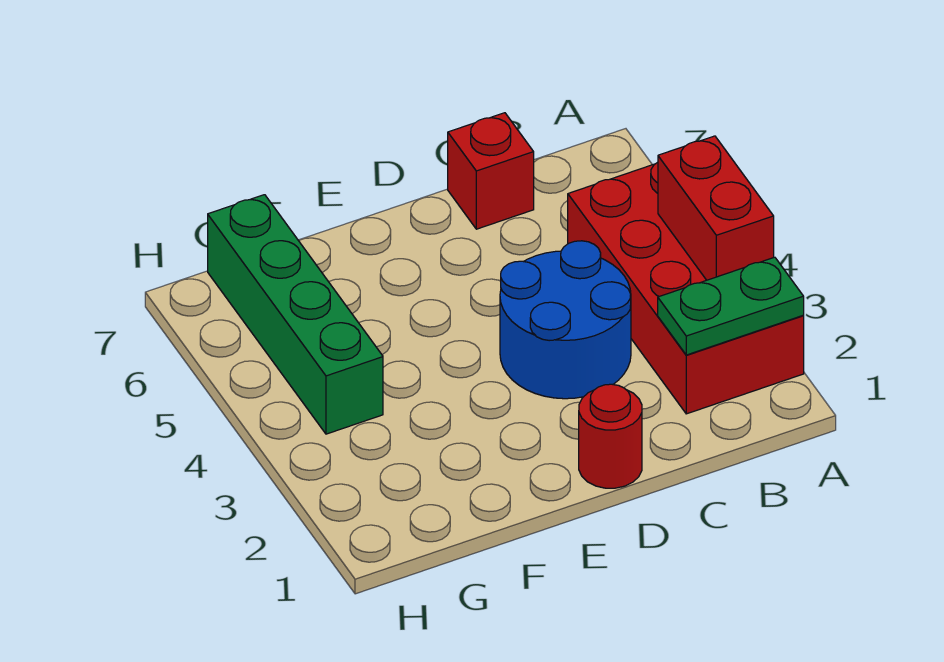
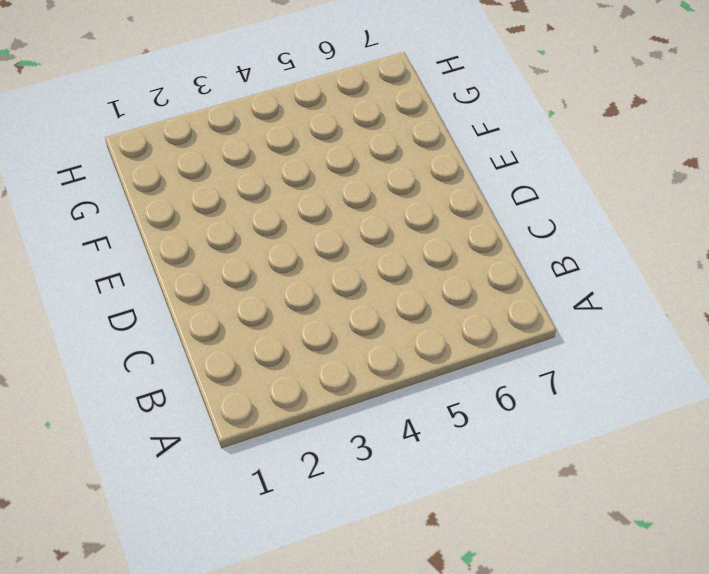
none -> red 2x4 brick [568,162,804,414]
none -> blue 2x2 round brick [500,241,631,399]

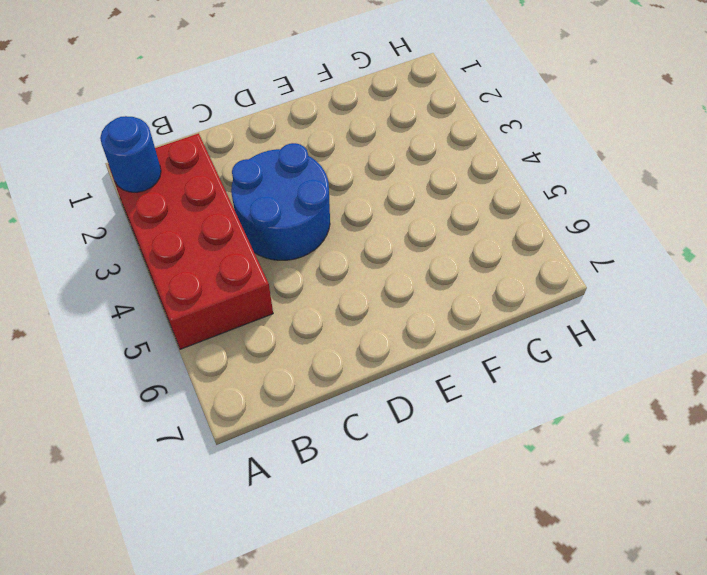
blue 1x1 round brick [100,116,161,192] -> green 1x2 plate [658,257,804,355]
none -> red 1x1 brick [448,113,534,229]
none -> red 1x1 round brick [579,384,642,488]

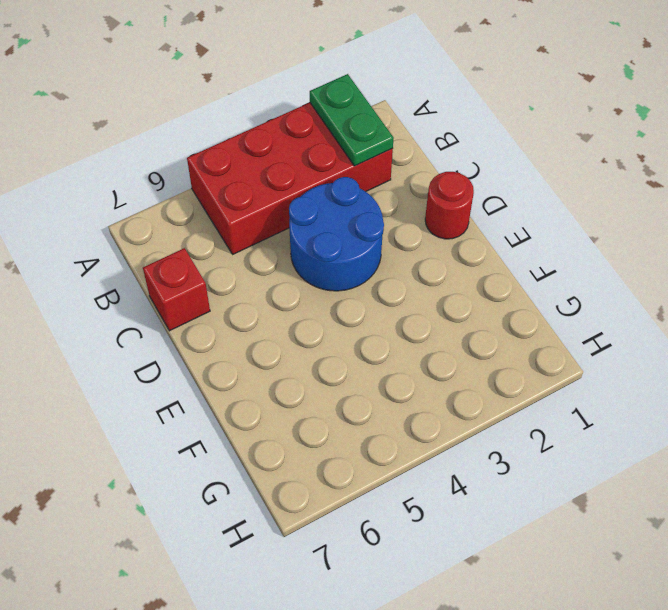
none -> green 1x4 brick [208,195,383,434]
none -> red 1x2 brick [658,136,774,280]

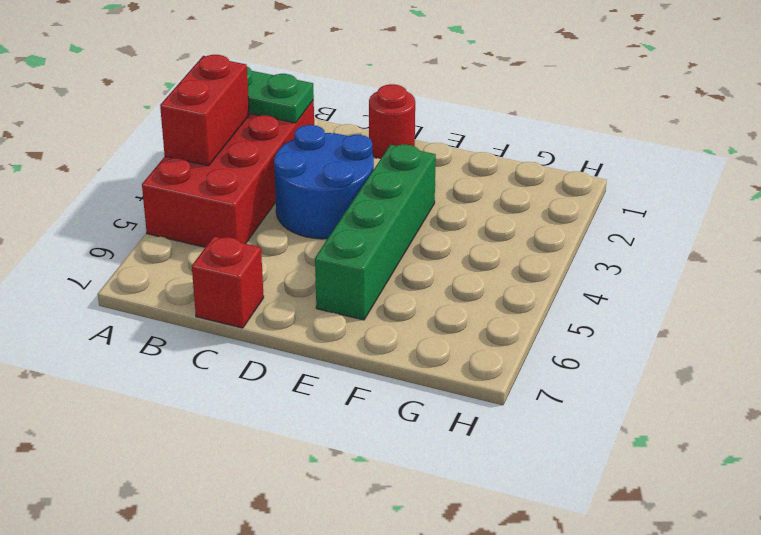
green 1x4 brick [315,145,436,320] -> green 1x4 brick moved to [208,195,383,434]

